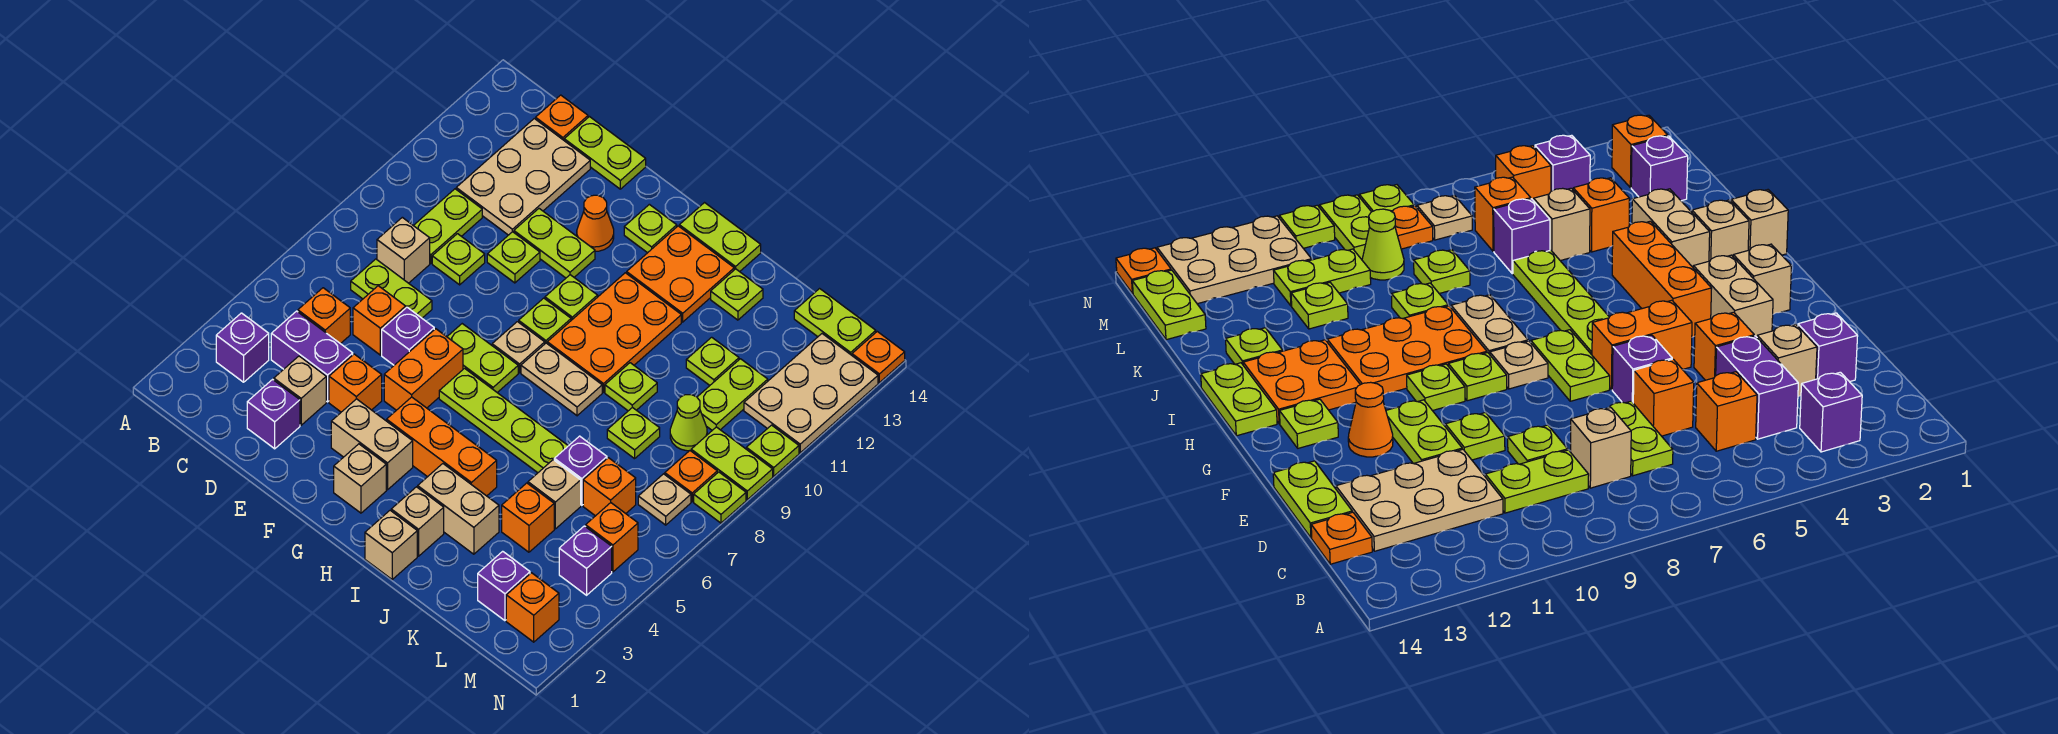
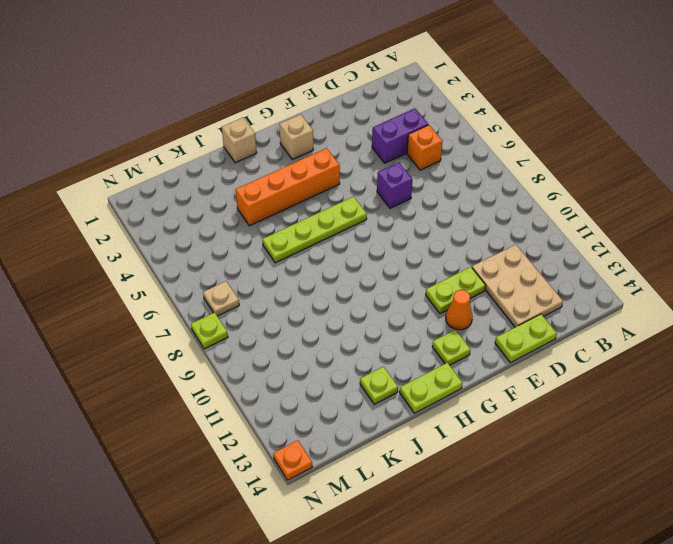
orange 1x4 brick [236,148,340,226] -> orange 1x3 brick [387,397,497,496]
none -> purple 1x1 brick [216,313,269,382]
none -> lime 1x2 plate [351,259,432,318]
none -> tan 1x1 brick [377,217,430,283]
none -> lime 1x2 plate [413,189,482,263]

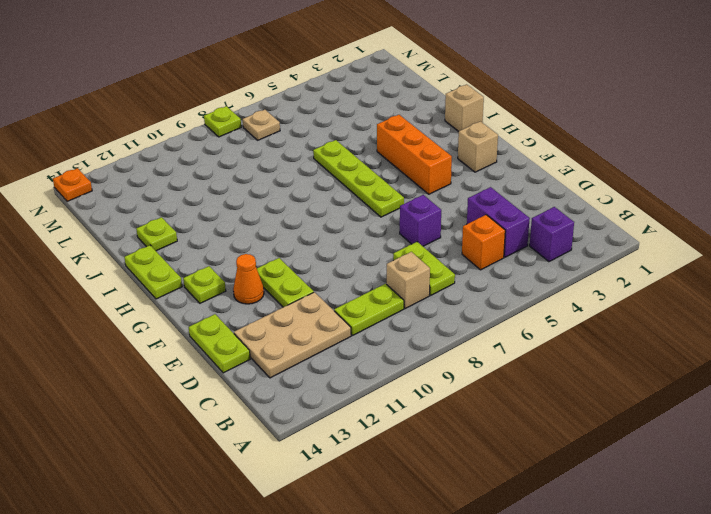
none -> orange 1x1 plate [536,95,588,140]
none -> purple 1x1 brick [247,379,300,449]
none -> tan 1x1 brick [274,356,326,425]
none -> orange 1x1 brick [353,286,406,355]

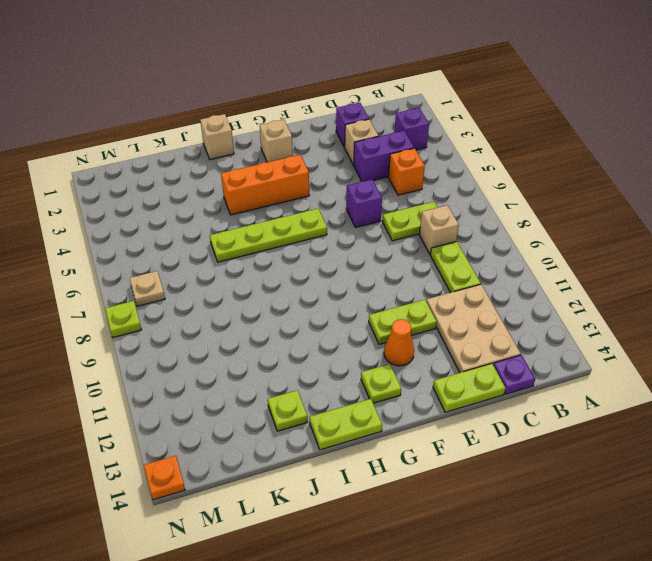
purple 1x1 plate [493,355,535,394] -> orange 1x1 plate [536,95,588,140]
none -> orange 1x1 brick [353,286,406,355]
none -> lime 1x1 plate [432,234,485,285]
none -> orange 1x1 brick [329,354,382,412]
none -> lime 1x1 plate [487,232,540,283]

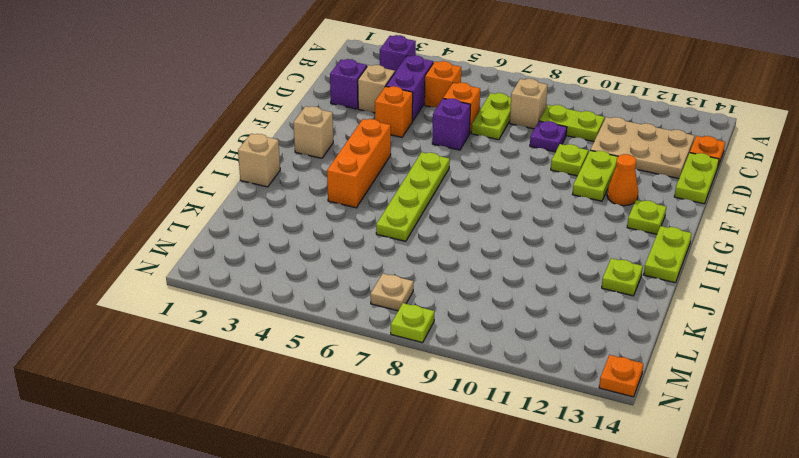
purple 1x1 plate [530,121,567,152] -> lime 1x1 plate [432,234,485,285]
none -> tan 1x2 brick [331,399,413,490]
none -> orange 1x2 brick [384,329,463,410]
none -> lime 1x2 plate [447,324,518,393]
none -> tan 1x1 plate [492,322,545,373]

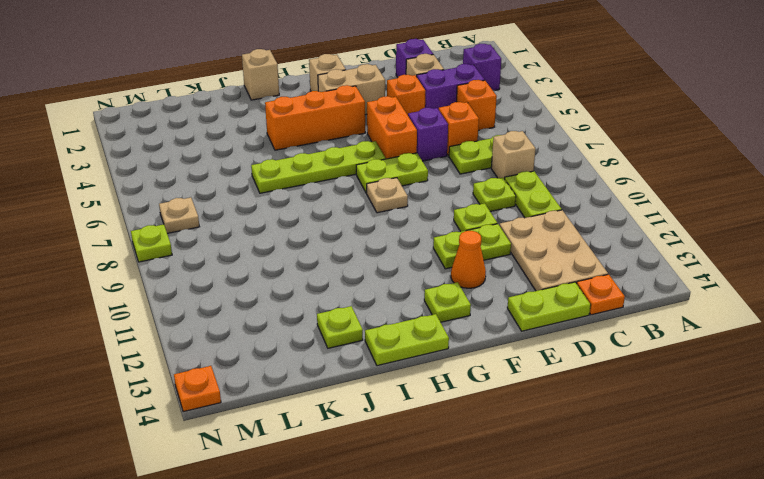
none -> lime 1x1 plate [519,298,571,343]
none -> lime 1x1 plate [545,275,598,320]
none -> tan 1x2 plate [521,343,602,416]
none -> orange 2x3 plate [547,273,681,392]

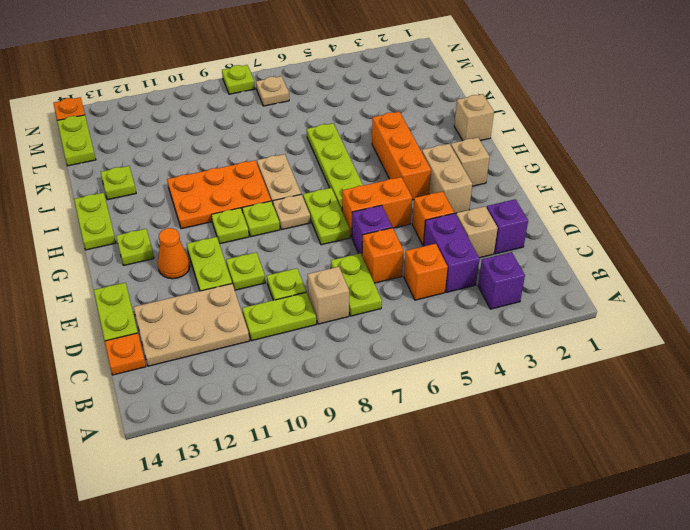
none -> orange 2x2 plate [627,226,734,322]
none -> tan 1x1 brick [391,487,444,556]
none -> tan 1x2 brick [418,464,499,554]
none -> lime 1x1 plate [605,363,657,411]

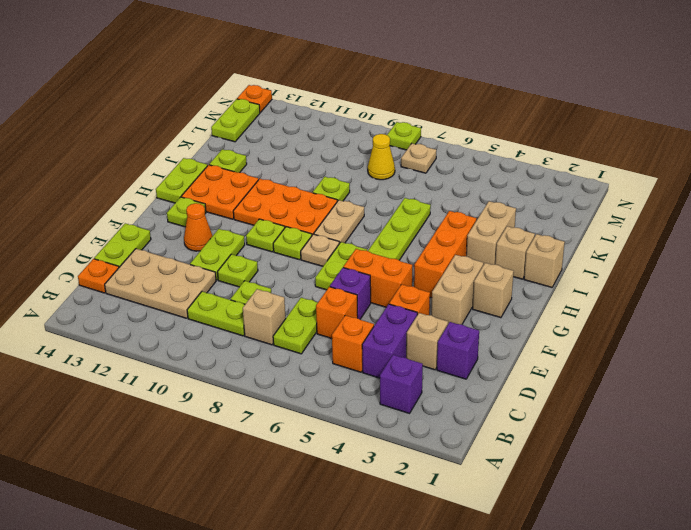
yellow 1x1 cone [368,134,395,180] -> none
none -> orange 1x1 brick [502,483,554,552]
none -> tan 1x1 brick [528,460,581,529]
none -> purple 1x1 brick [554,436,607,505]
none -> lime 1x1 plate [607,407,660,459]

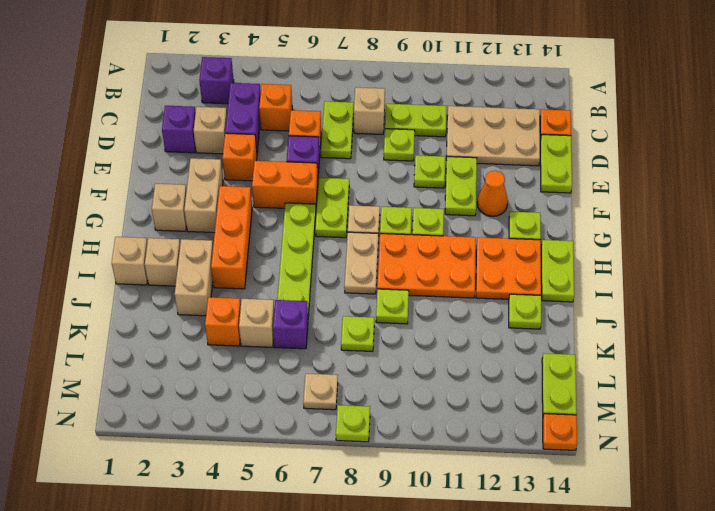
none -> lime 1x1 plate [686,337,739,385]
none -> purple 1x1 brick [478,551,530,621]
none -> orange 1x1 brick [583,458,636,516]
none -> lime 1x1 cone [670,395,707,451]

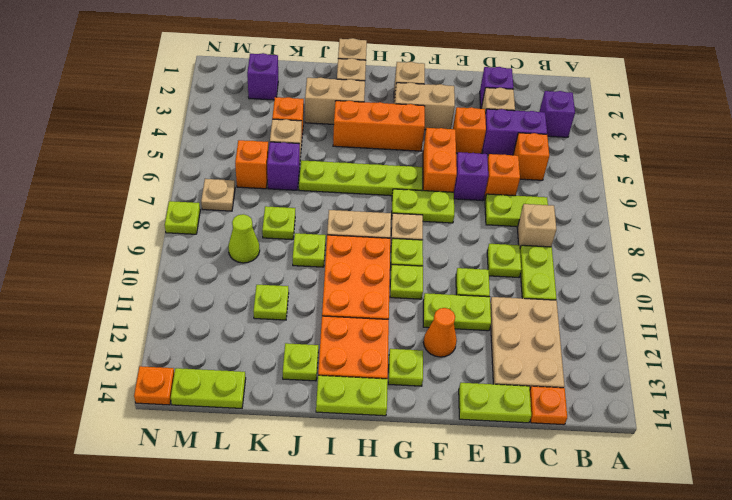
none -> lime 1x2 plate [697,359,768,430]
none -> orange 1x1 brick [506,573,559,642]
none -> purple 1x1 brick [559,526,612,595]
none -> orange 1x1 brick [586,503,638,572]

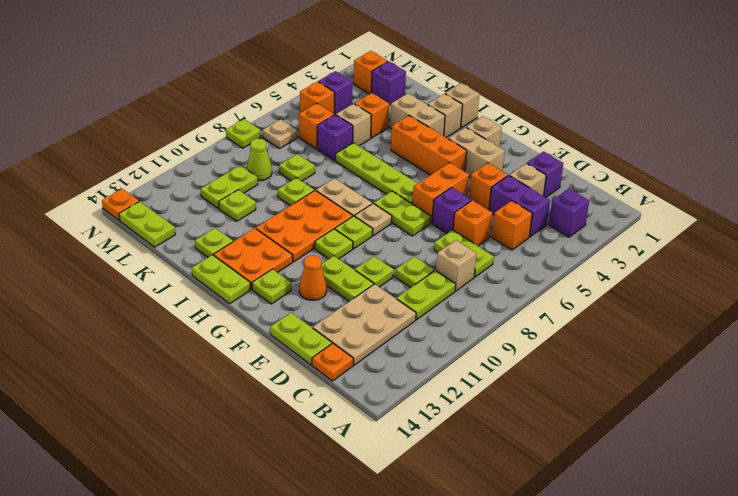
none -> orange 1x1 plate [665,451,717,502]
none -> lime 1x2 plate [691,427,773,500]
none -> tan 2x3 plate [744,334,878,453]
none -> lime 1x1 plate [746,425,799,476]

